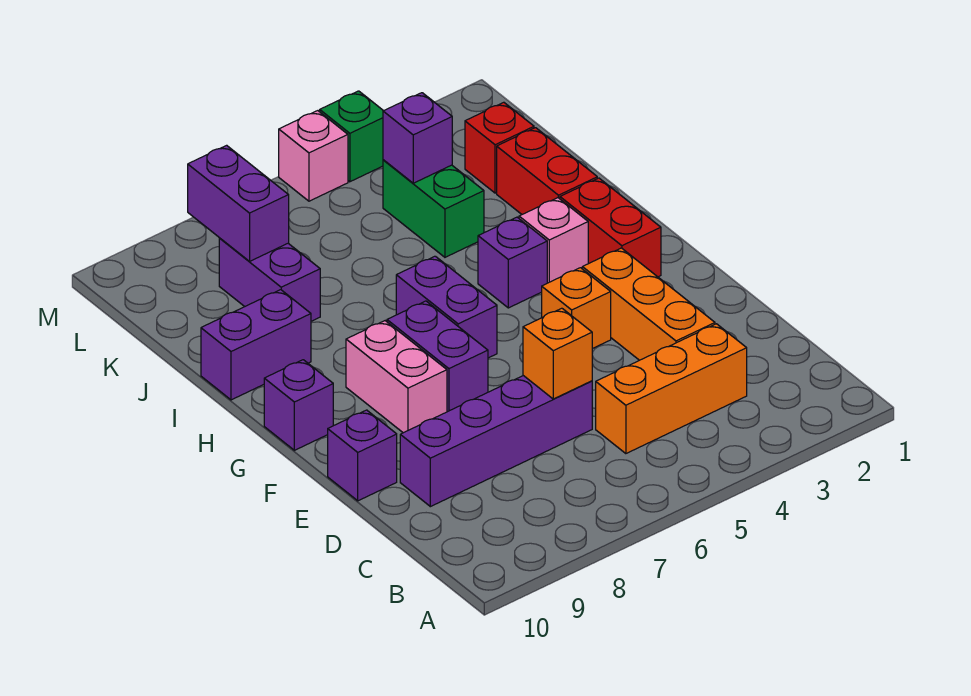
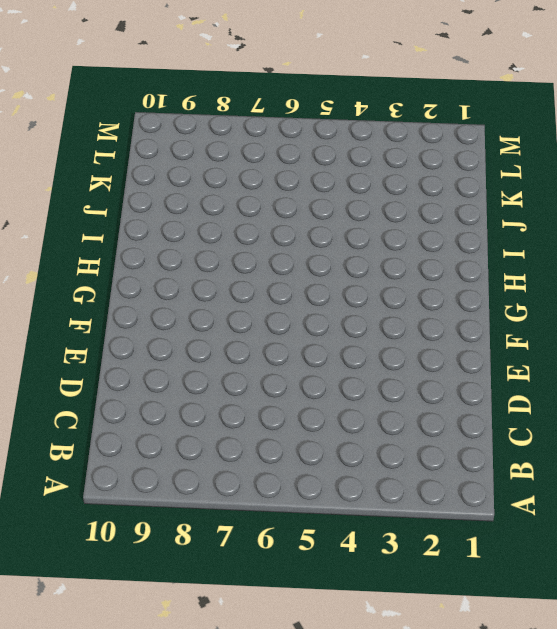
none -> orange 1x3 brick [596,324,747,454]
none -> orange 1x3 brick [582,248,715,360]
none -> purple 1x4 brick [400,376,592,507]

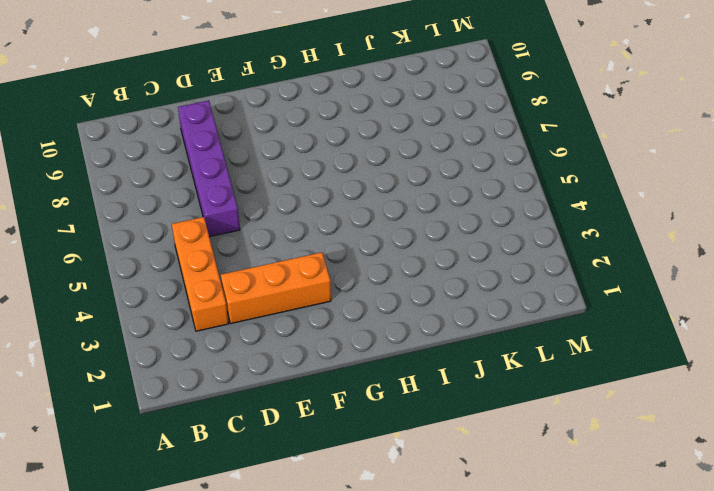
none -> purple 1x1 brick [328,410,397,501]
none -> orange 1x1 brick [542,268,611,349]
none -> purple 1x2 brick [387,301,488,412]

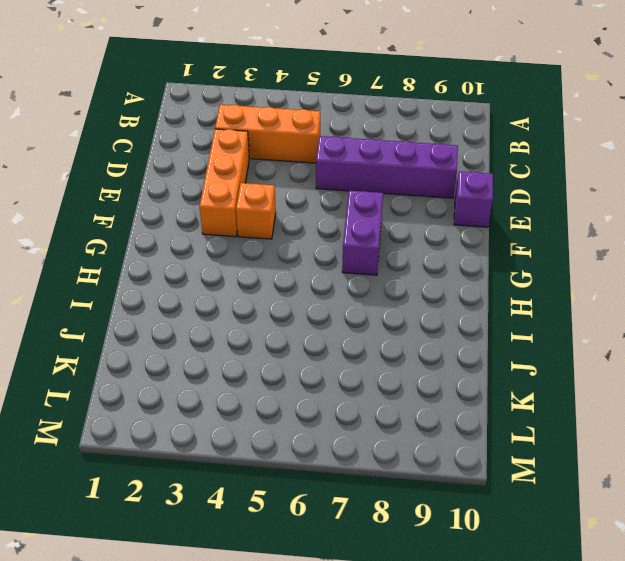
none -> pink 1x2 brick [346,321,447,433]
none -> red 1x2 brick [560,178,661,277]
none -> purple 1x2 brick [396,256,497,358]

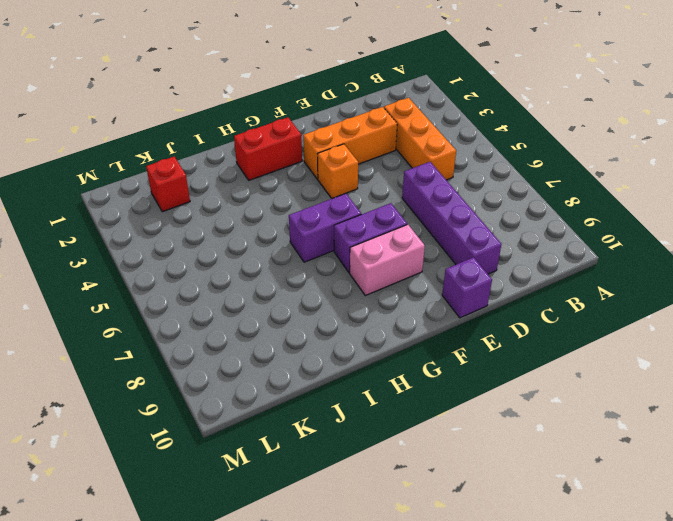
none -> purple 1x1 brick [264,360,333,450]
none -> pink 1x1 brick [519,198,588,283]
none -> purple 1x1 brick [478,217,547,308]

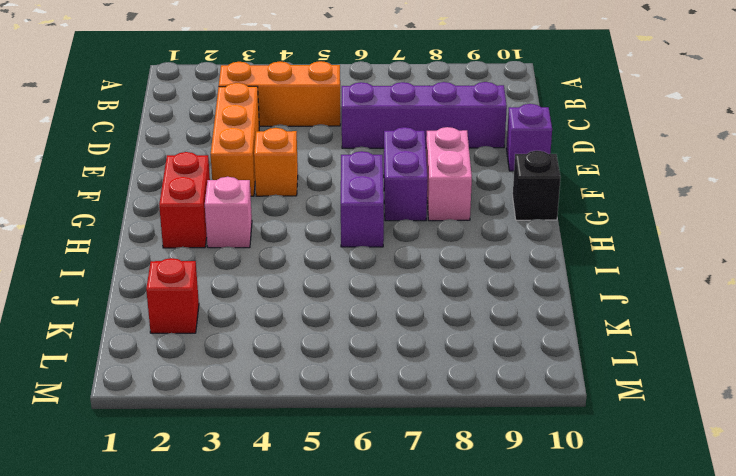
black 1x1 brick [513,151,560,220] -> purple 1x1 brick [264,360,333,450]
none -> purple 1x1 brick [478,217,547,308]
none -> red 1x2 brick [497,128,597,214]
none -> purple 1x2 brick [201,290,311,400]

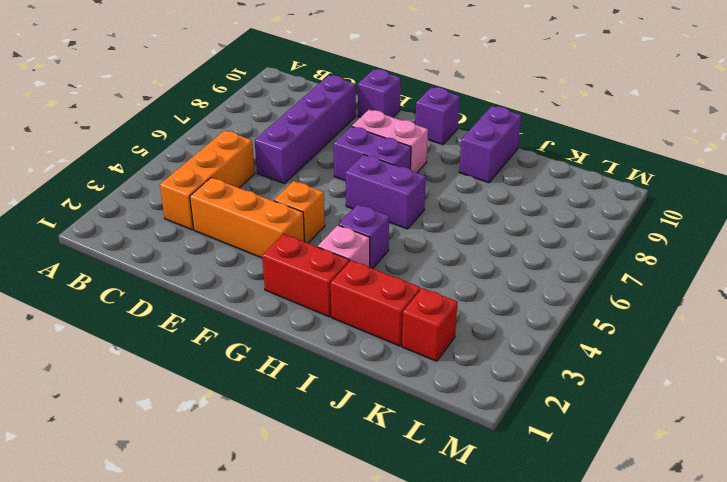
none -> green 1x2 brick [383,160,484,257]
none -> purple 1x2 brick [219,238,320,321]
none -> green 1x1 brick [320,91,383,182]

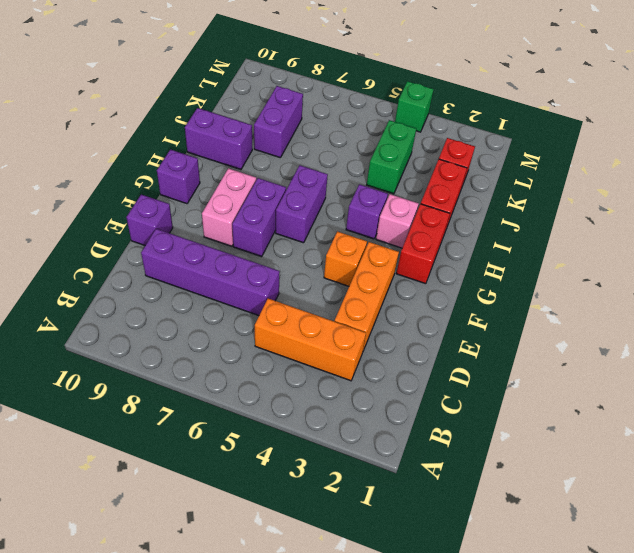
none -> pink 1x1 brick [279,111,348,201]
none -> orange 1x1 brick [523,308,592,399]
none -> purple 1x1 brick [383,93,452,183]

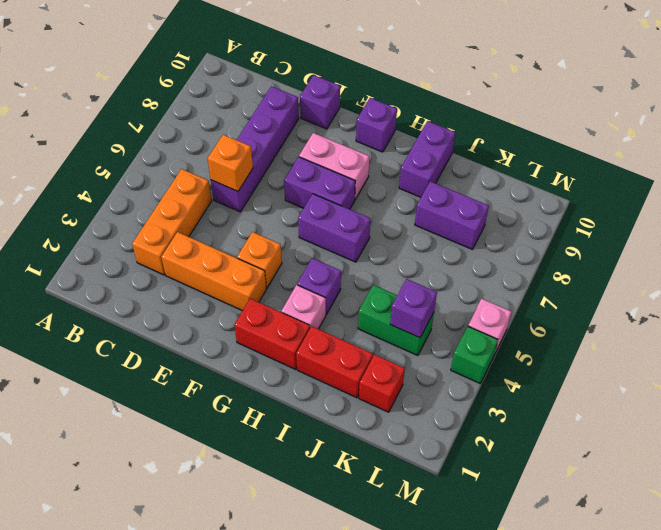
none -> purple 1x2 brick [188,145,289,261]

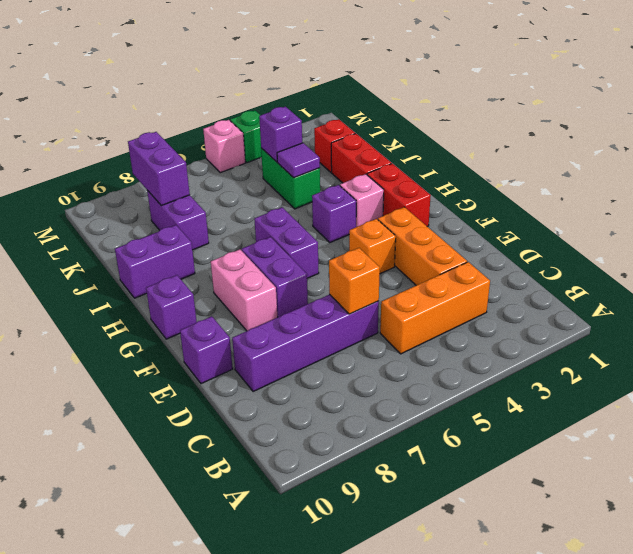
purple 1x1 tile [277,143,320,178] -> none

